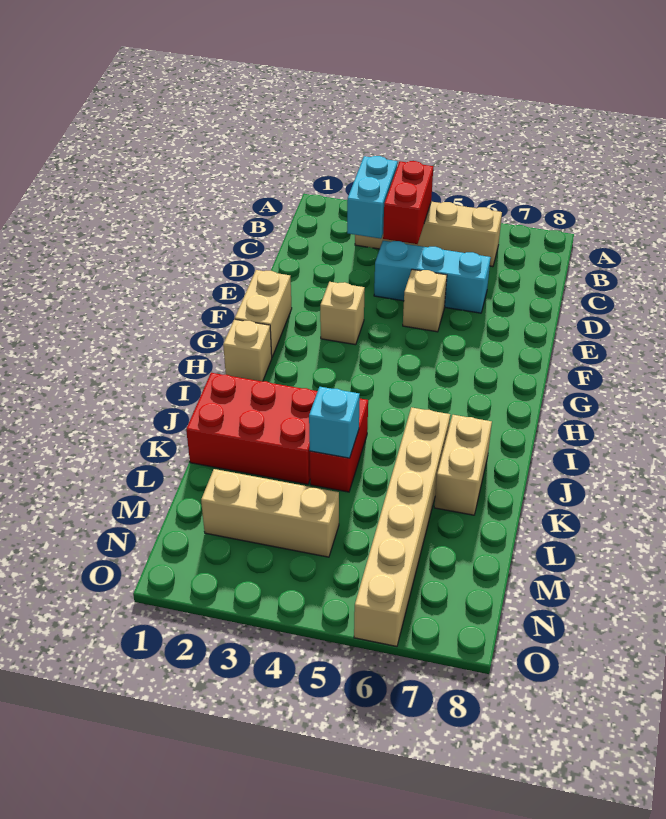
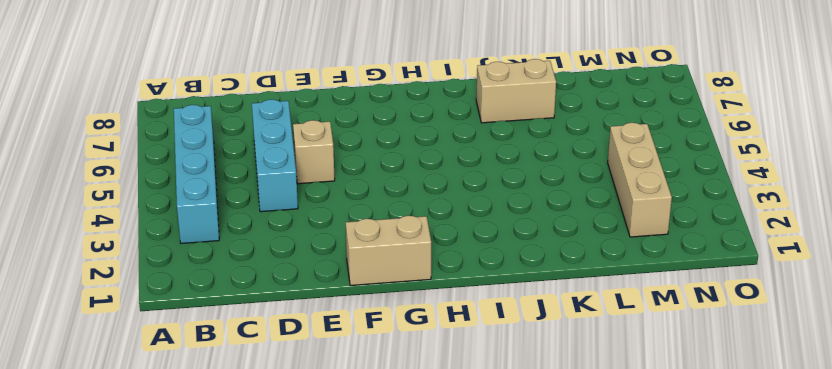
cyan 1x4 brick [174,105,219,243] -> tan 1x4 brick [355,202,502,267]
none -> tan 1x1 brick [320,282,365,345]
none -> tan 1x1 brick [223,319,272,381]
none -> red 2x3 brick [186,373,318,484]

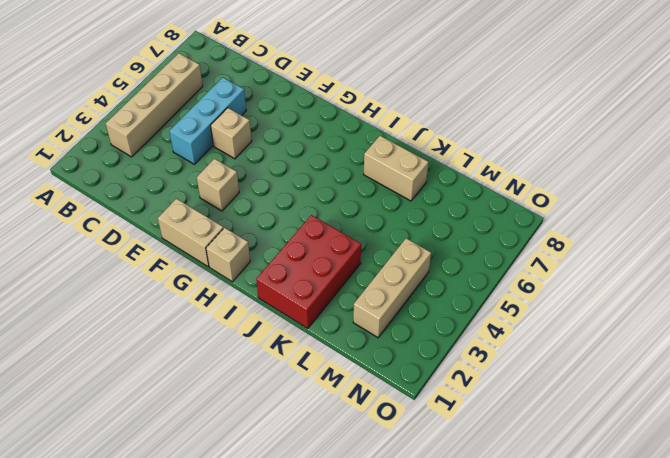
none -> red 1x2 brick [310,399,368,492]
none -> tan 1x6 brick [354,407,450,646]
none -> cyan 1x2 brick [347,156,398,239]

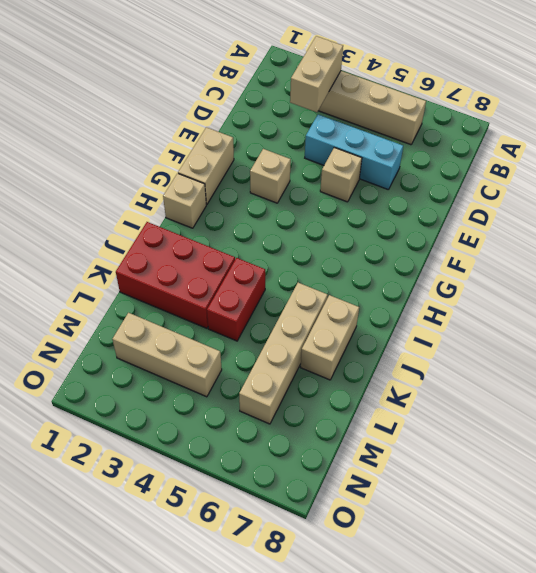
tan 1x2 brick [290,36,343,112] -> cyan 1x2 brick [347,156,398,239]
tan 1x4 brick [239,283,328,424] -> tan 1x6 brick [354,407,450,646]
none -> red 1x2 brick [383,161,433,244]
none -> cyan 1x1 brick [309,387,360,458]

